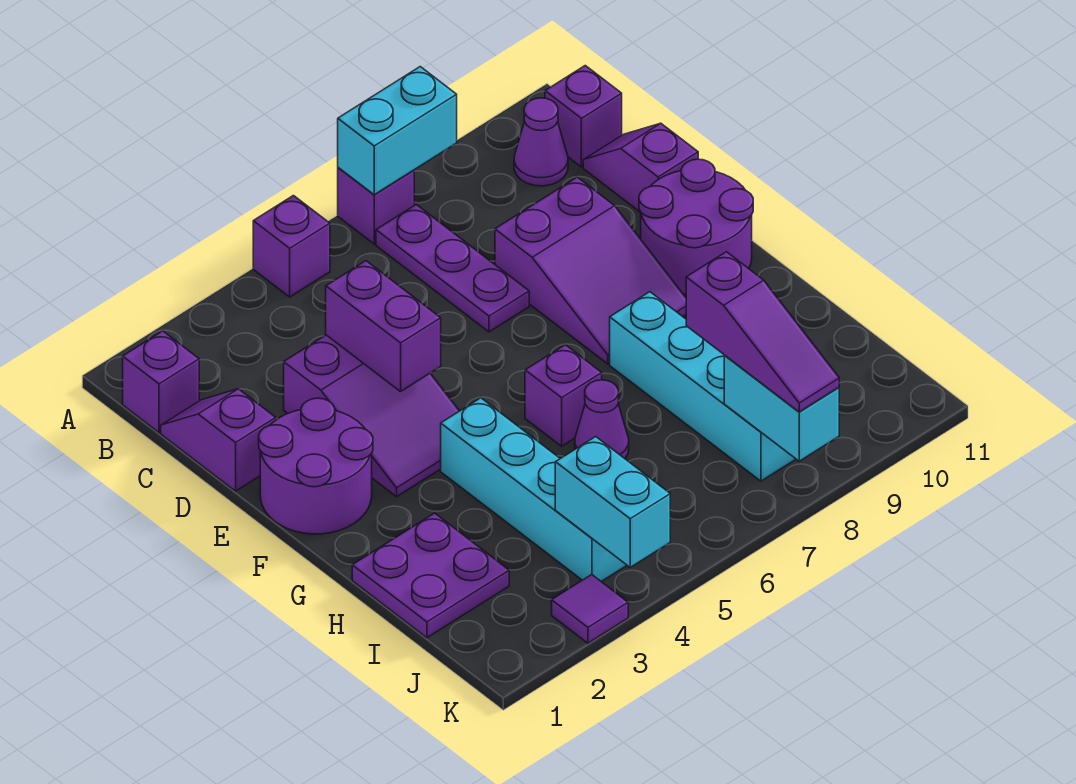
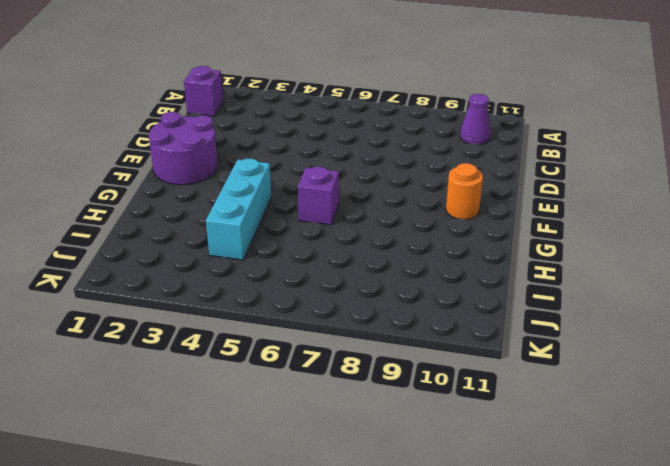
orange 1x1 round brick [446,163,483,220] -> purple 2x2 round brick [639,159,753,294]
cyan 1x3 brick [206,159,271,260] -> cyan 1x4 brick [441,398,627,582]
none -> purple 1x1 brick [253,196,330,297]
none -> purple 1x1 brick [338,168,414,244]
none -> purple 1x3 plate [376,205,529,332]

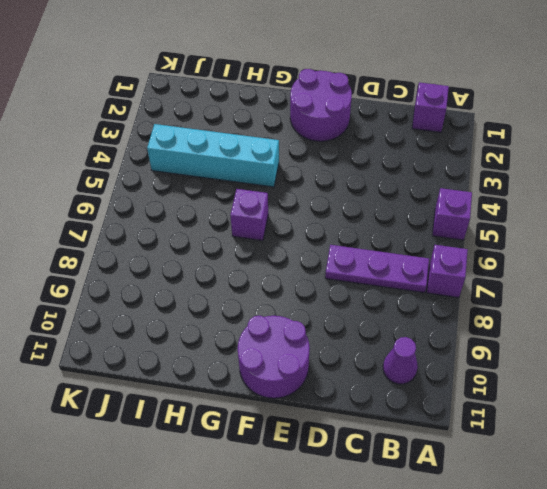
none -> purple 1x1 brick [545,66,622,167]
none -> purple 1x2 slope [161,389,276,491]
none -> purple 1x2 slope [583,123,698,213]

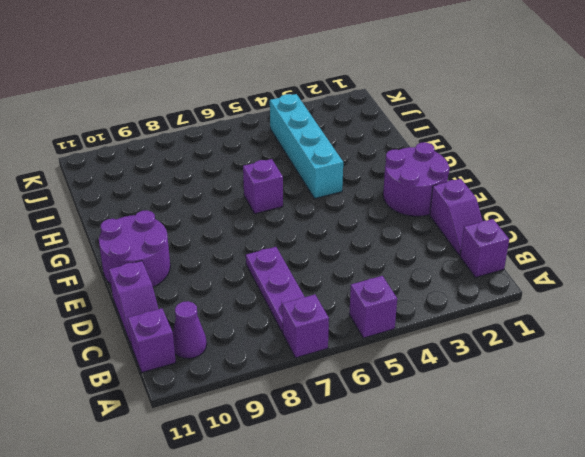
none -> purple 2x3 slope [284,335,459,497]
none -> purple 2x3 slope [495,177,686,364]
none -> cyan 1x4 brick [610,292,796,481]

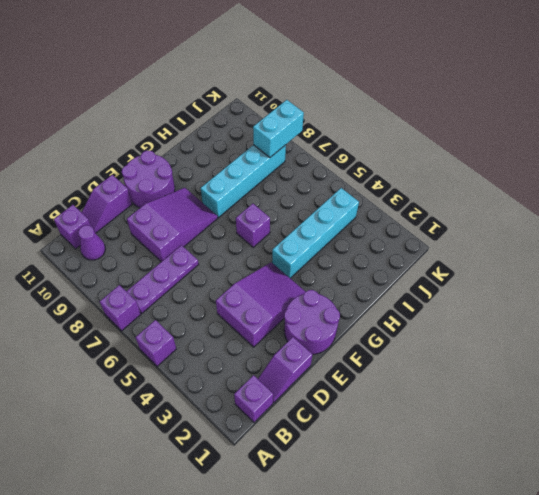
none -> purple 2x2 plate [352,513,509,638]
none -> purple 1x1 cone [575,380,629,458]
none -> purple 1x1 tile [552,575,628,643]

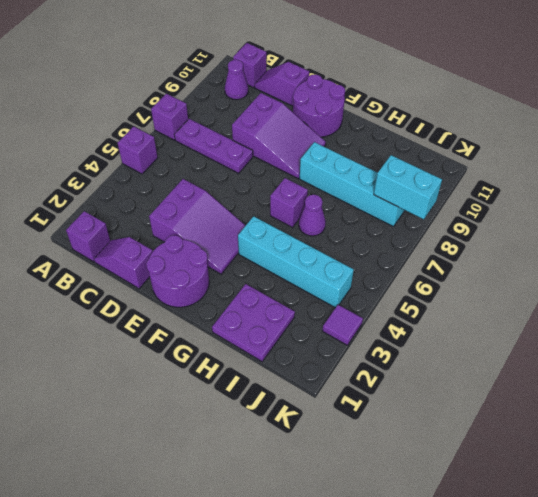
none -> cyan 1x2 brick [338,67,457,195]
none -> purple 1x2 brick [326,261,441,392]
none -> cyan 1x2 brick [555,437,670,567]

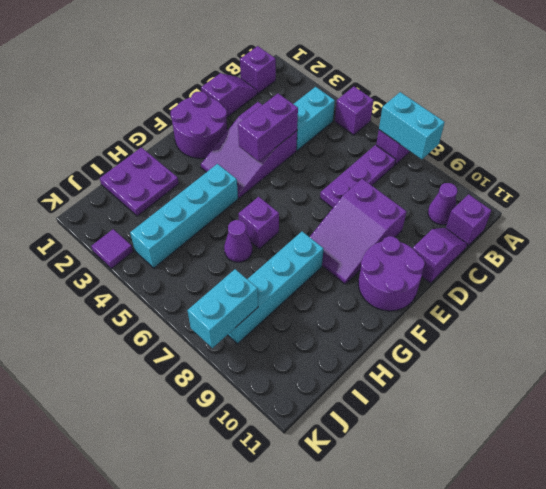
cyan 1x2 brick [294,87,335,150] -> cyan 1x2 brick moved to [555,437,670,567]
none -> purple 1x3 slope [686,252,839,412]

